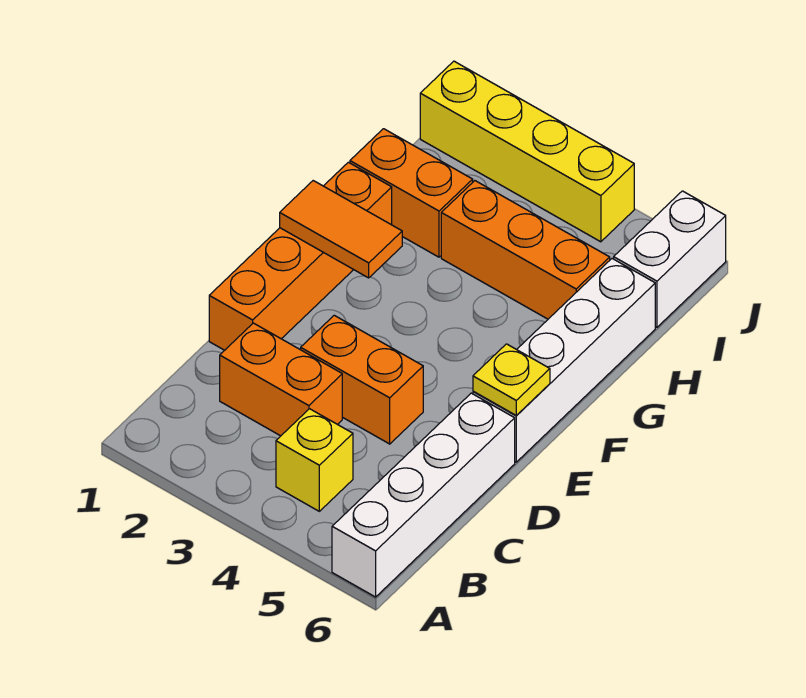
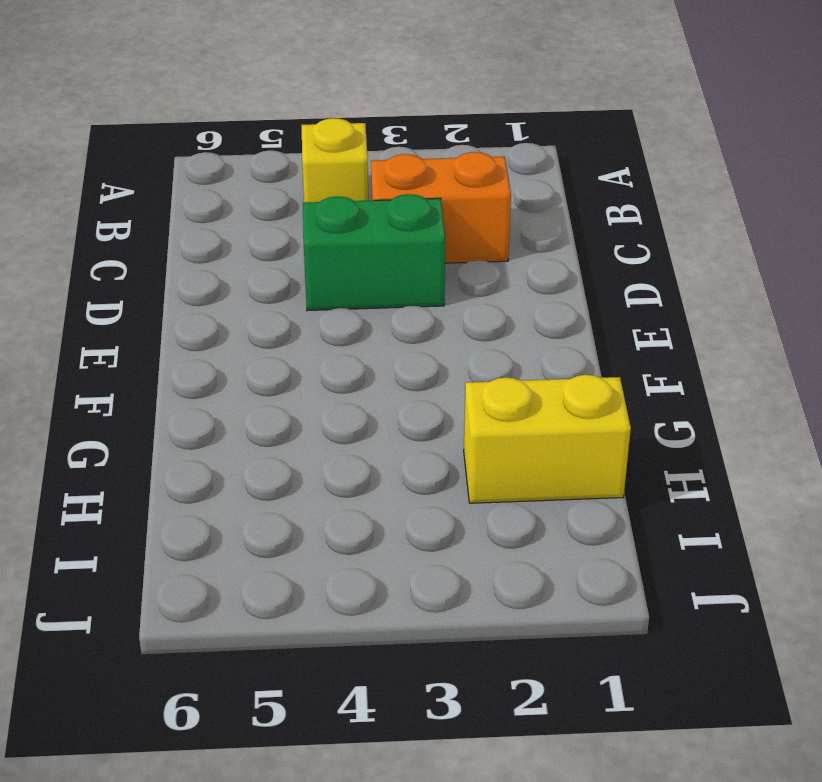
green 1x2 brick [303,194,445,311] -> orange 1x2 brick [301,315,423,444]
yellow 1x2 brick [464,375,631,503] -> orange 1x2 brick [350,129,473,257]
none -> white 1x4 brick [332,393,515,597]
none -> orange 1x4 brick [209,162,392,350]
none -> white 1x4 brick [473,259,655,462]

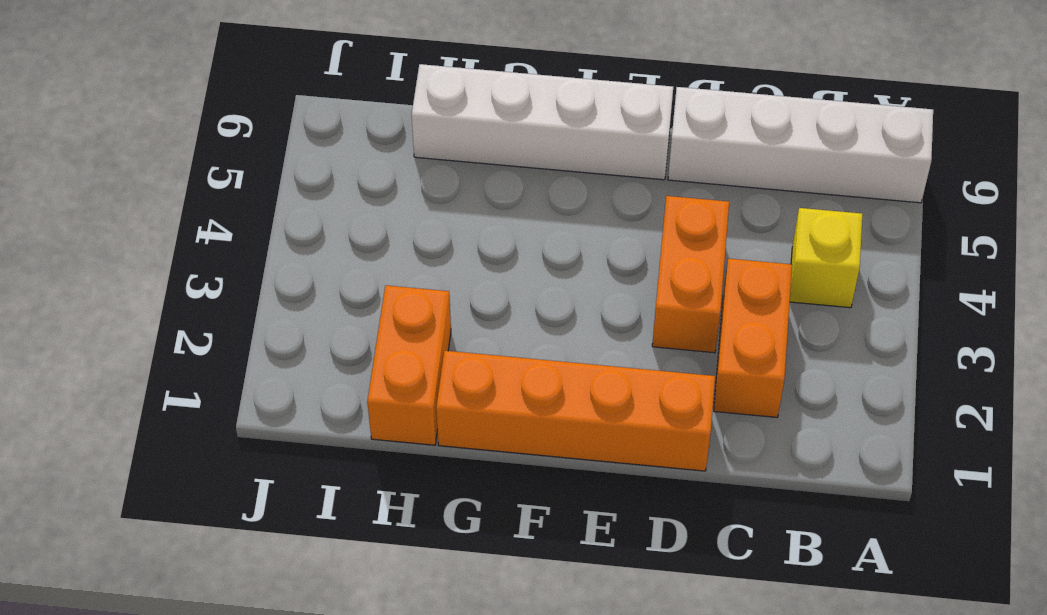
none -> orange 1x3 brick [441,181,610,319]
none -> white 1x2 brick [614,191,726,327]
none -> yellow 1x4 brick [420,61,634,242]

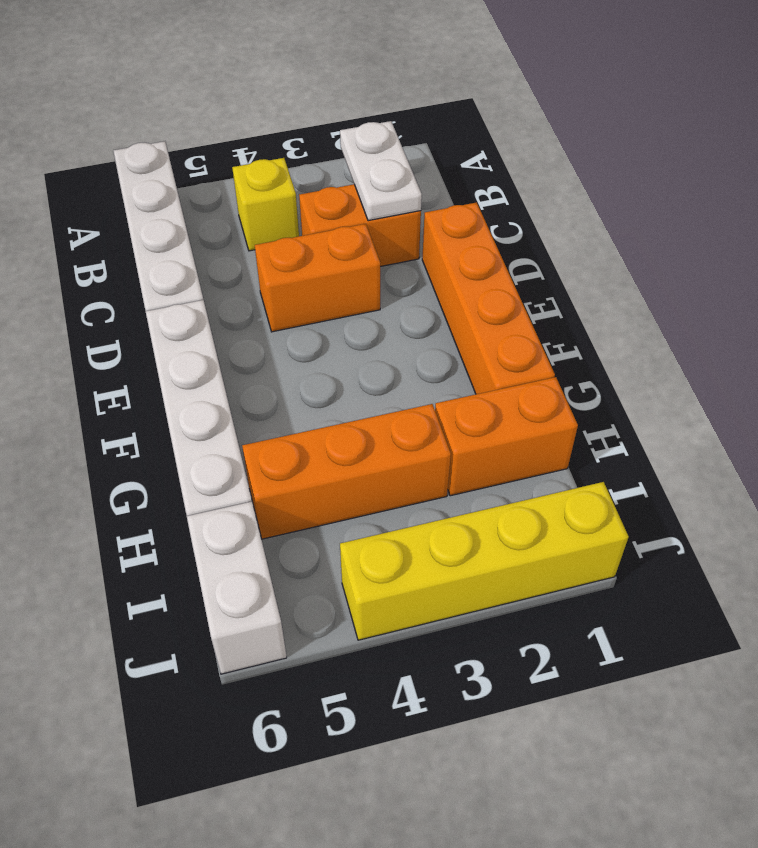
white 1x2 plate [340,121,422,221] -> none
none -> yellow 1x1 plate [473,344,550,416]
none -> orange 1x2 tile [280,181,402,278]

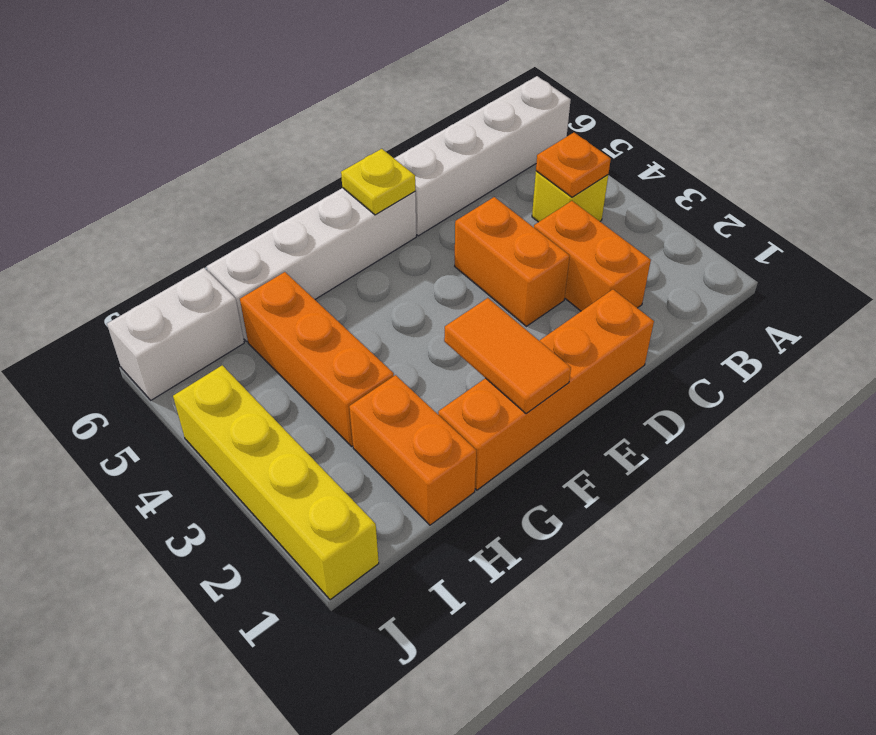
orange 1x1 plate [536,133,611,197] -> none

